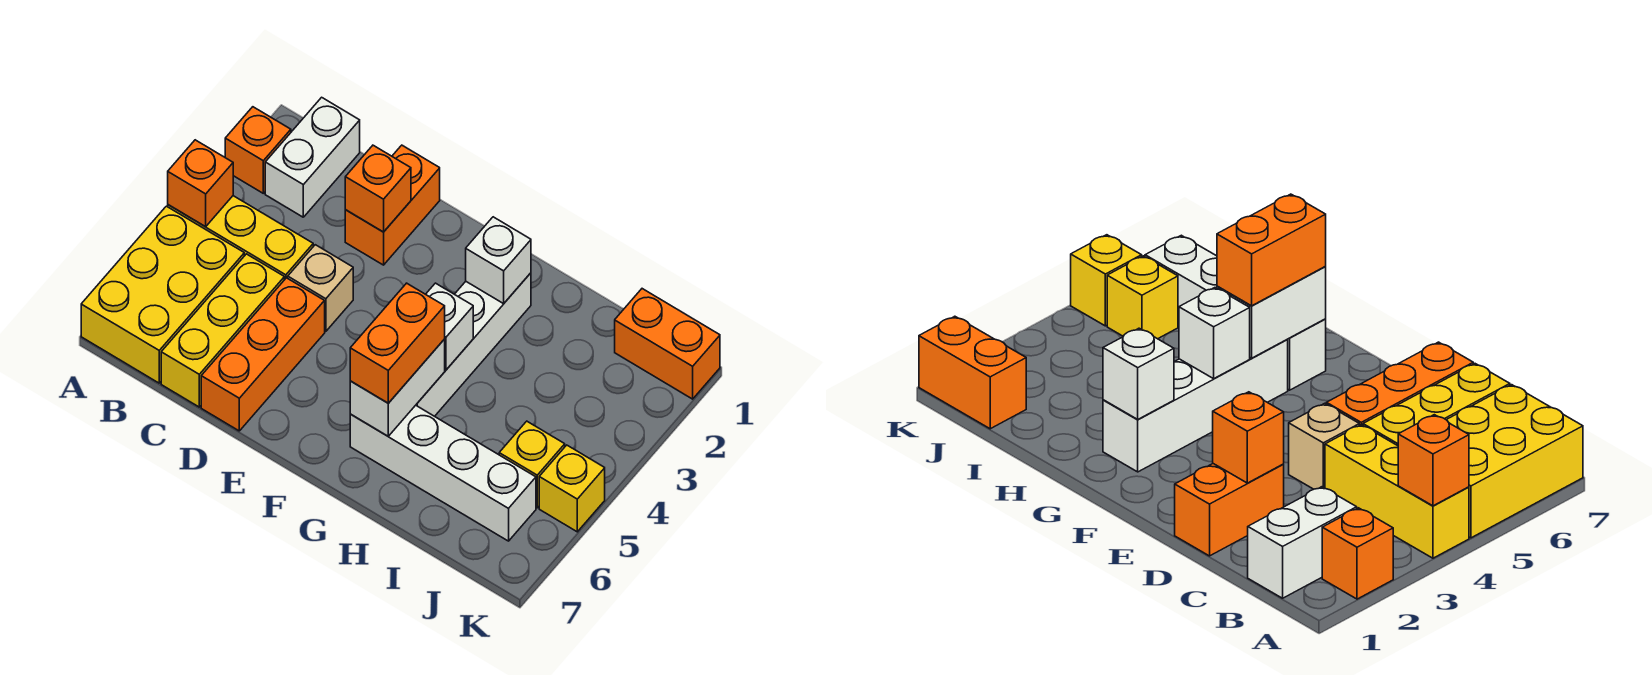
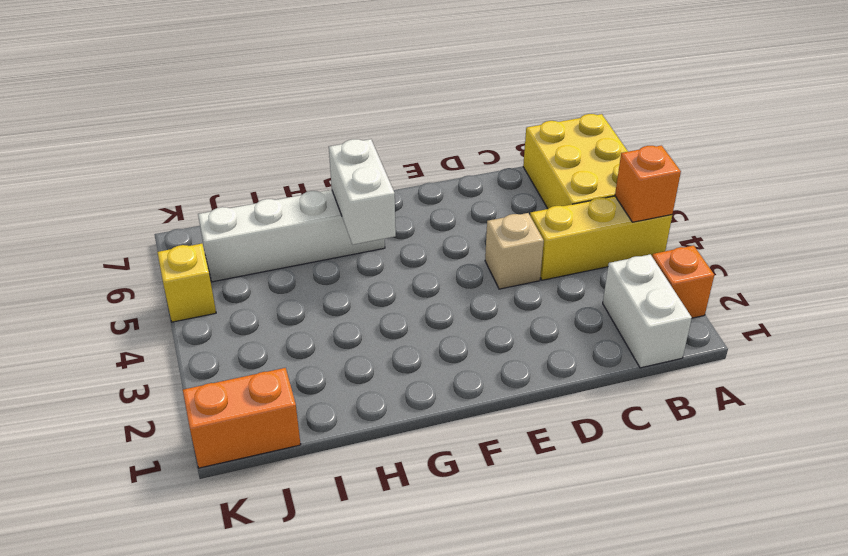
none -> yellow 1x3 brick [161,254,284,407]
none -> orange 1x2 brick [345,145,440,265]
none -> orange 1x3 brick [201,278,325,431]

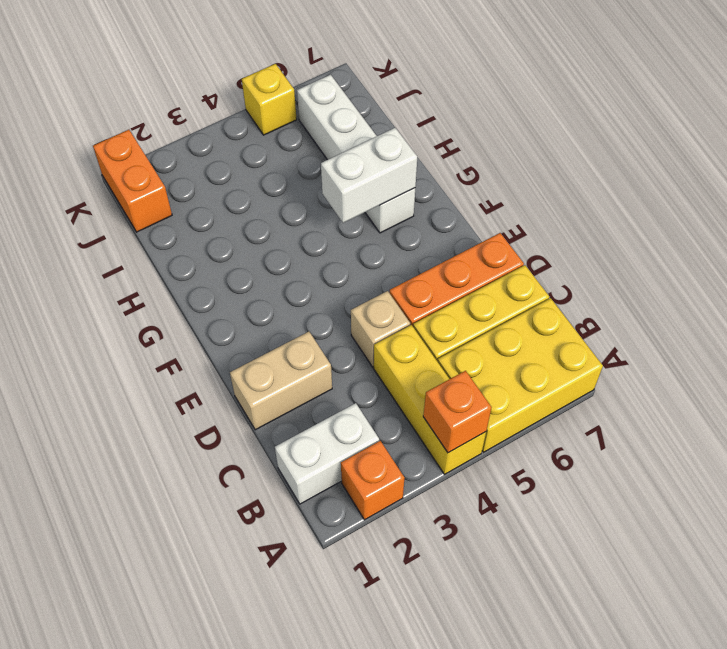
tan 1x2 brick [230,332,332,430] -> orange 1x2 brick [345,145,440,265]
none -> white 1x4 brick [416,273,531,416]
none -> yellow 1x1 brick [499,421,565,508]
none -> orange 1x1 brick [345,145,411,232]

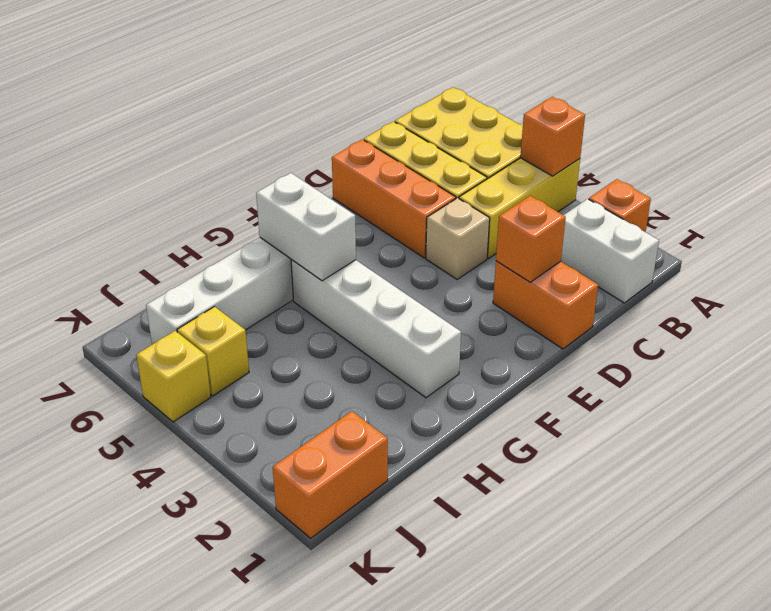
none -> white 1x1 brick [466,217,531,304]
none -> white 1x1 brick [426,283,473,370]
none -> orange 1x2 brick [350,283,445,403]

